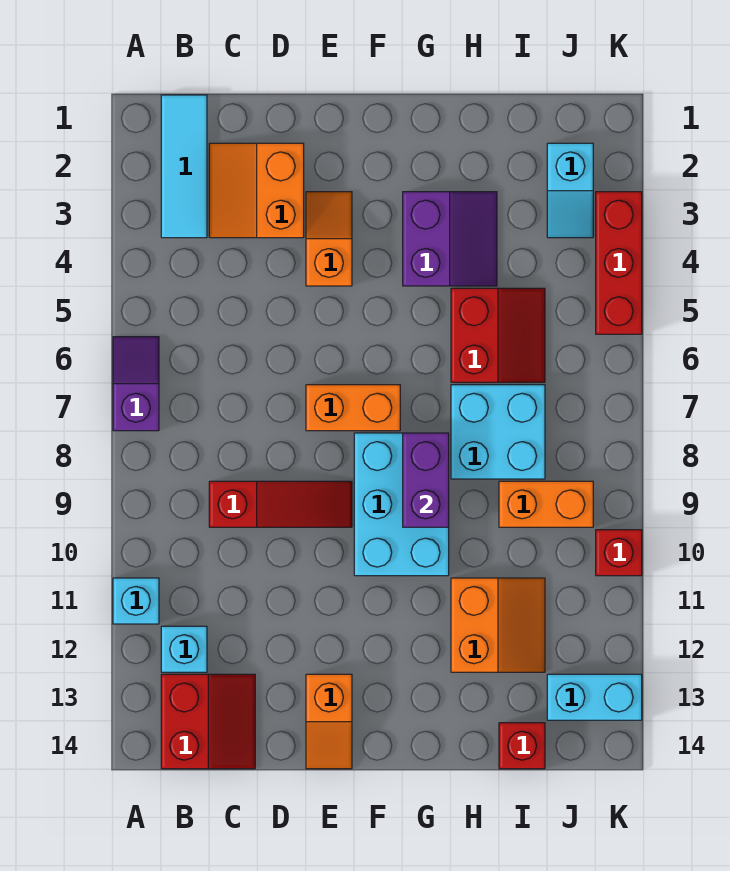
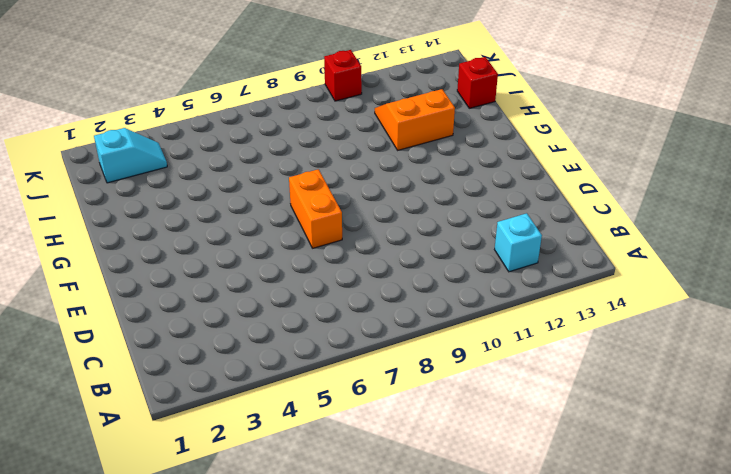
none -> purple 1x2 slope [113,337,159,431]
none -> cyan 1x1 brick [113,578,159,624]
none -> cyan 1x3 tile [161,95,207,238]

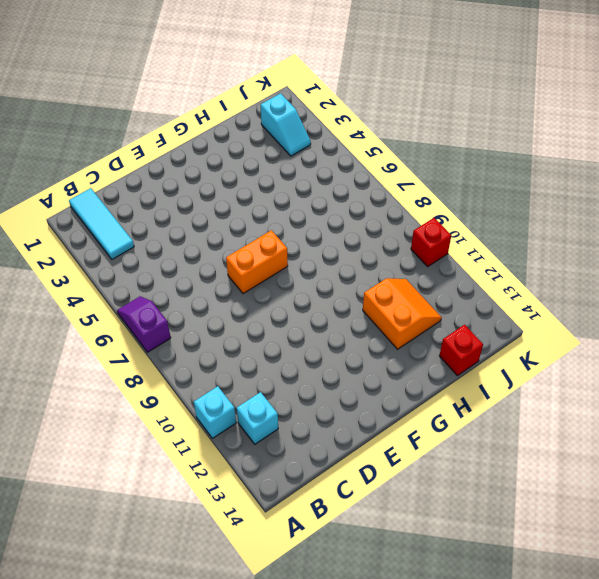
none -> red 2x2 slope [161,674,255,769]
none -> orange 2x2 slope [209,143,304,238]
none -> red 1x3 slope [209,481,352,527]

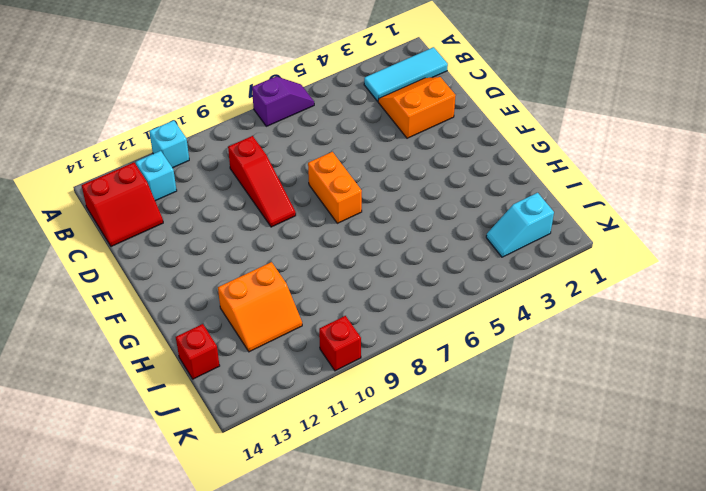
none -> orange 1x2 slope [306,192,352,286]
none -> orange 1x2 slope [306,674,352,769]
none -> cyan 2x3 brick [354,433,449,576]

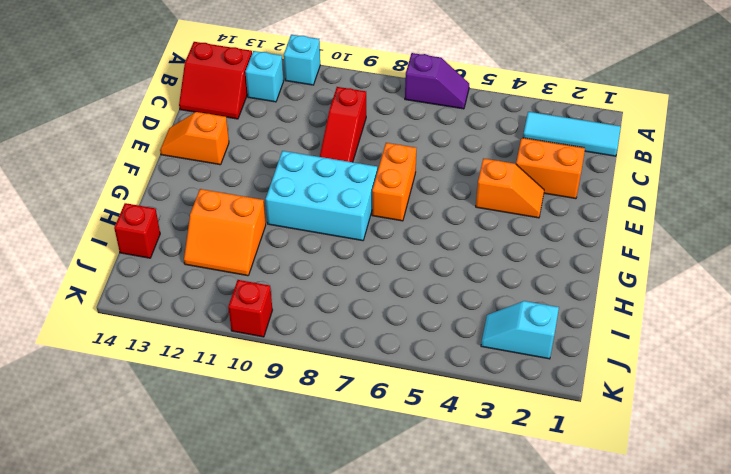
none -> purple 2x2 slope [403,192,497,286]
none -> red 2x2 slope [451,288,545,382]
none -> cyan 2x2 brick [451,385,545,479]

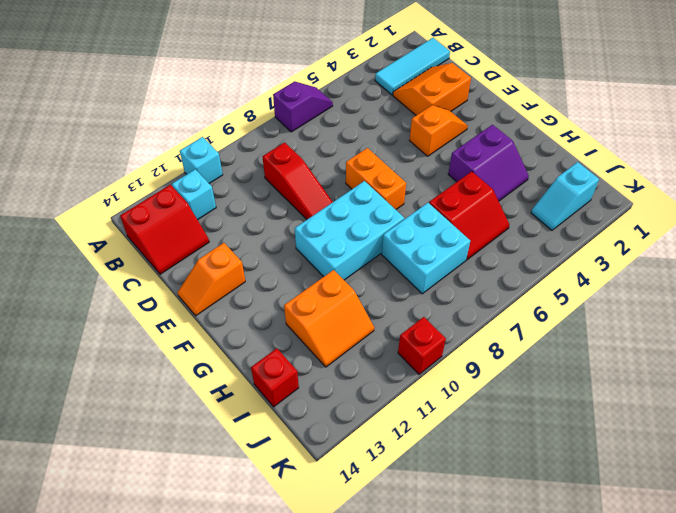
none -> orange 1x2 brick [499,481,593,527]
none -> cyan 1x2 brick [547,674,642,720]
none -> red 1x3 brick [596,192,642,334]

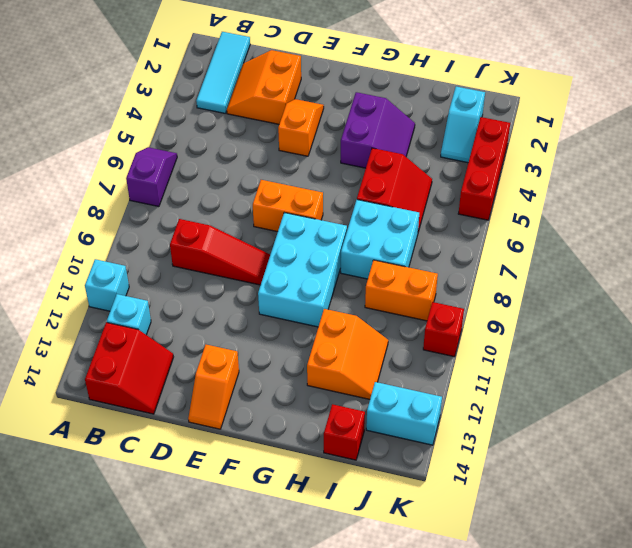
none -> purple 1x2 brick [403,433,449,527]

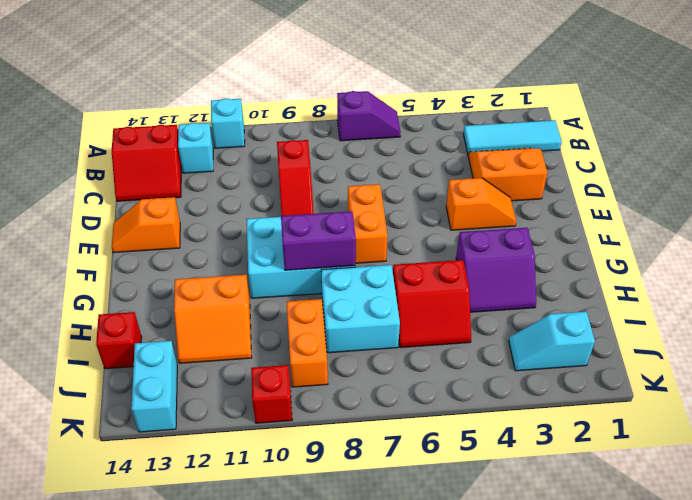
none -> red 1x3 brick [596,192,642,334]

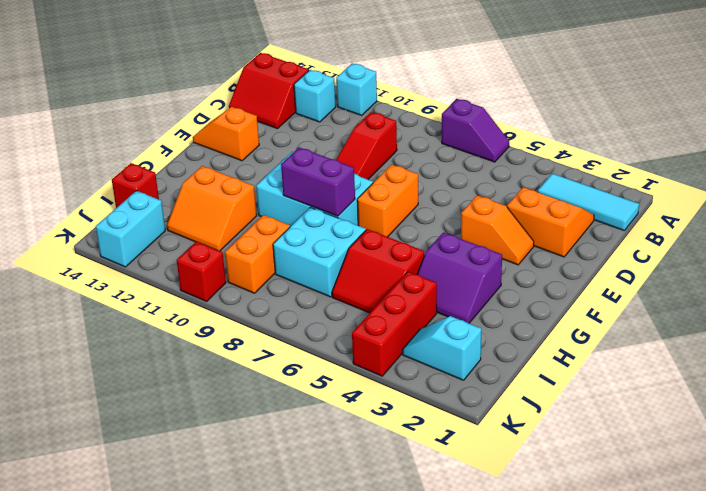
red 1x3 brick [352,272,437,376] -> red 1x3 brick turned to [596,192,642,334]

